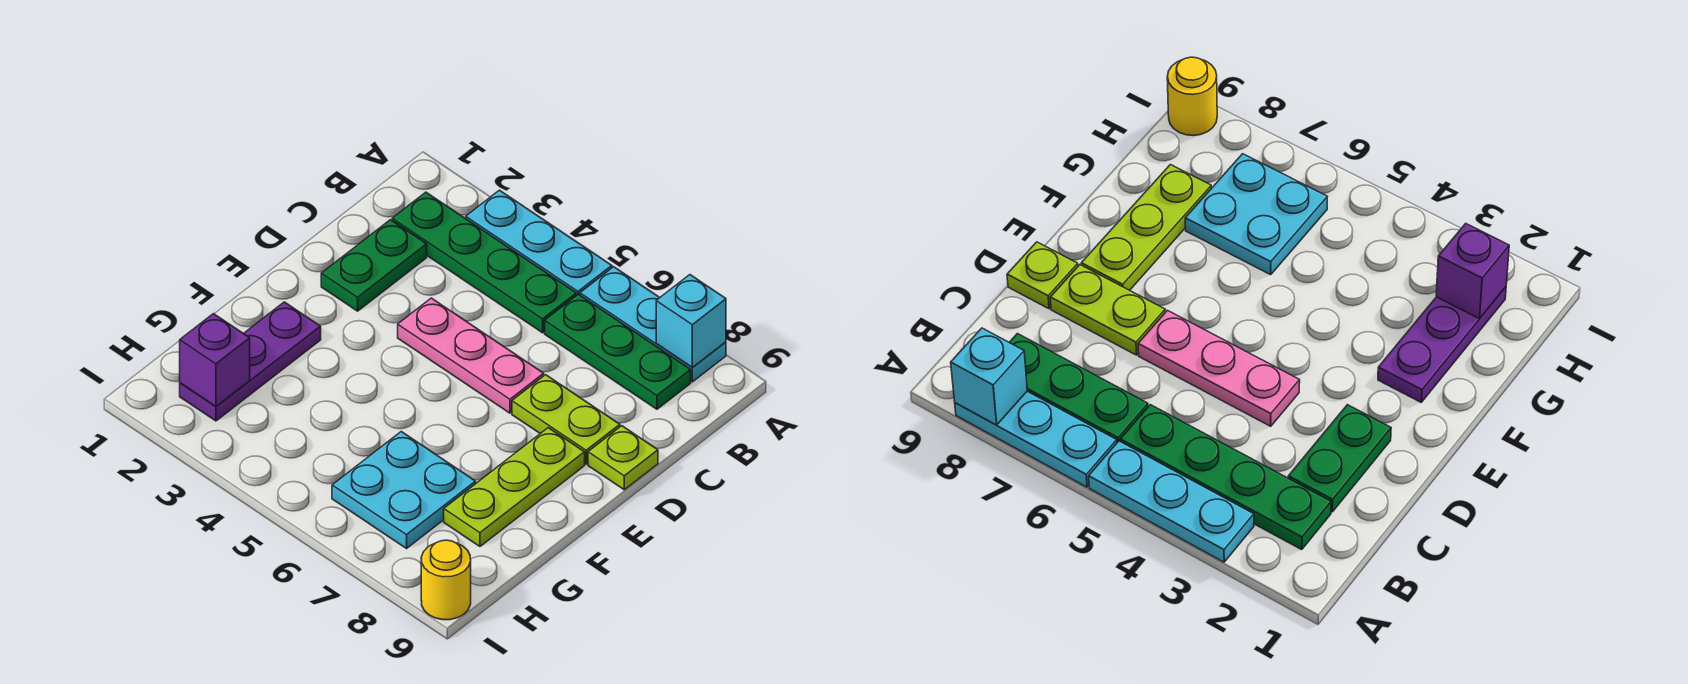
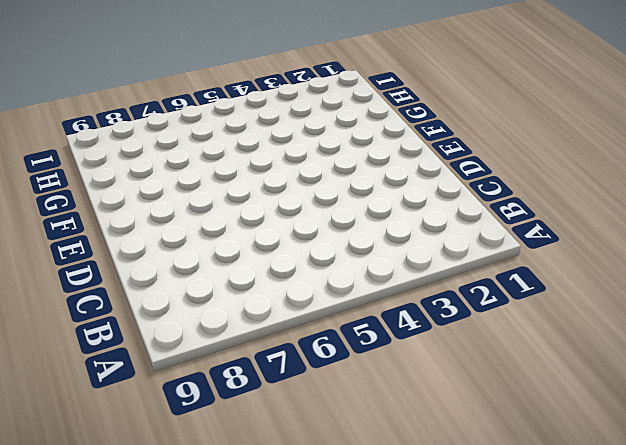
none -> cyan 1x3 plate [466,190,612,295]
none -> cyan 1x3 plate [580,267,726,382]
none -> green 1x4 plate [392,192,576,333]

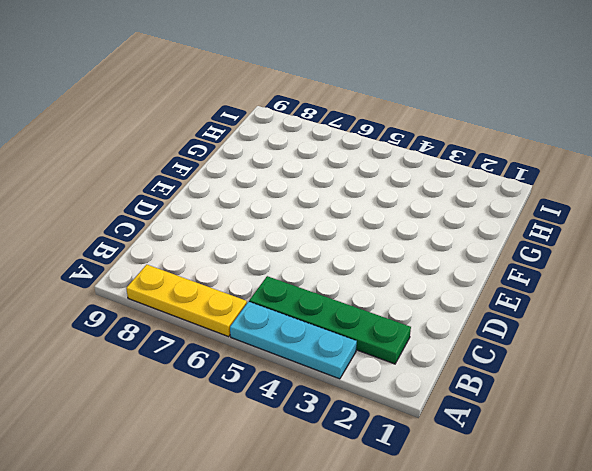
yellow 1x3 plate [126,265,247,337] -> cyan 1x3 plate [580,267,726,382]
none -> green 1x3 plate [545,294,691,409]
none -> green 1x2 plate [321,220,427,311]
none -> pink 1x3 plate [398,298,544,413]

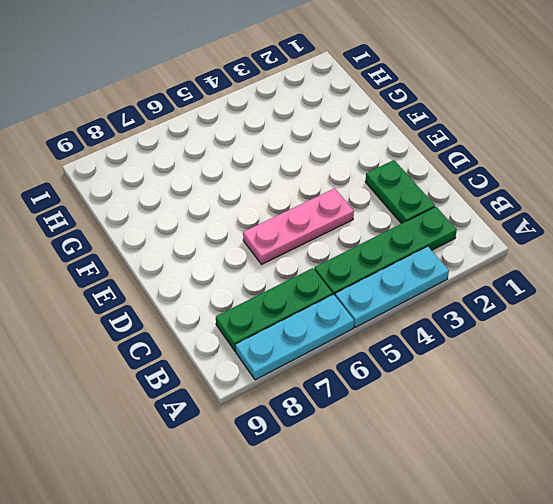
none -> lime 1x2 plate [512,375,620,464]
none -> lime 1x1 plate [588,426,658,490]
none -> lime 1x3 plate [444,428,585,546]

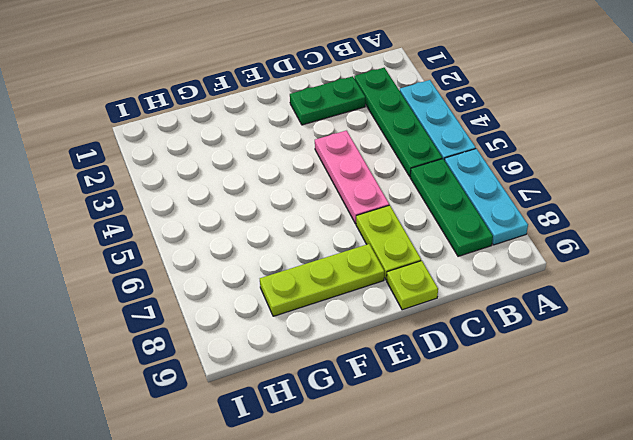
none -> purple 1x3 plate [180,302,321,421]
none -> cyan 2x2 plate [332,432,476,548]
none -> yellow 1x1 round brick [421,540,471,620]

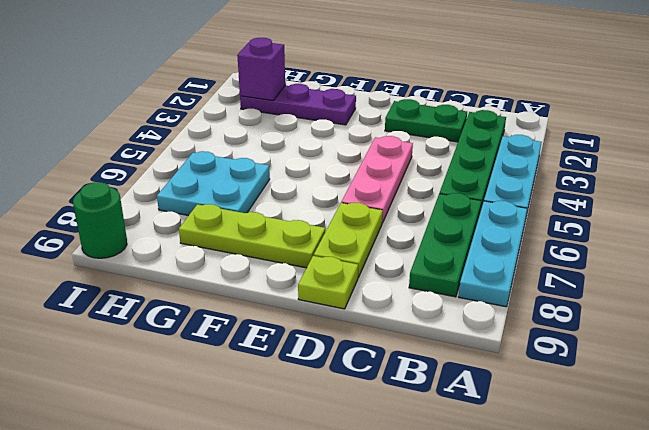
green 1x1 round brick [73,182,127,258] -> yellow 1x1 round brick [421,540,471,620]
none -> cyan 1x1 brick [656,275,726,367]

